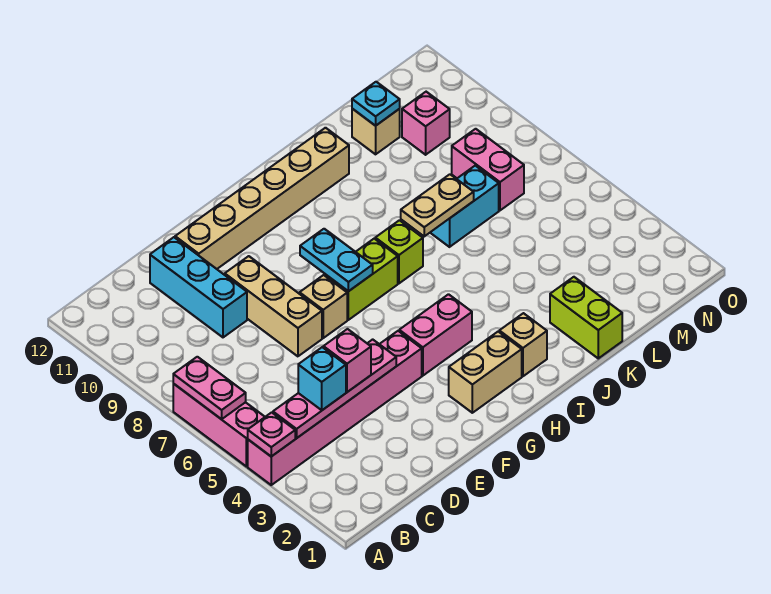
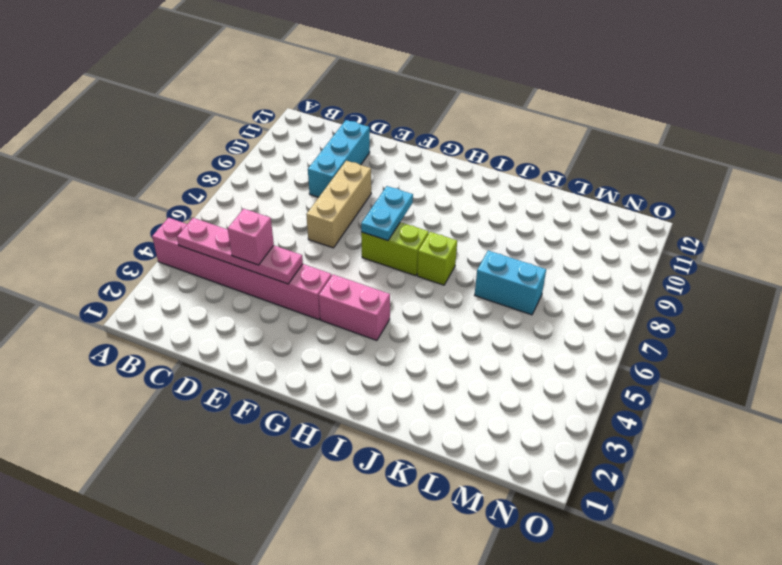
none -> pink 1x3 brick [173,384,265,467]
none -> tan 1x6 brick [175,128,349,269]
none -> tan 1x1 brick [300,275,347,338]

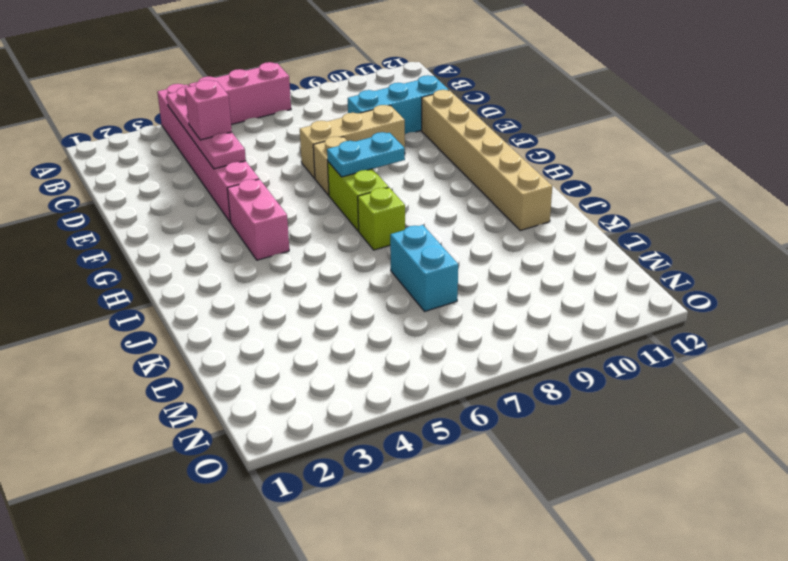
none -> tan 1x2 brick [449,332,522,413]
none -> tan 1x1 brick [499,313,547,376]
none -> lime 1x2 brick [550,277,622,358]

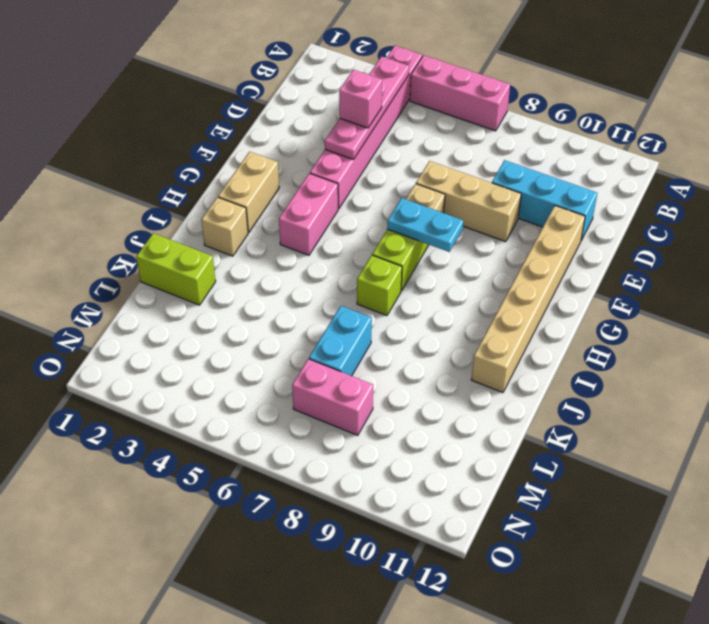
none -> tan 1x1 brick [352,109,400,154]
none -> pink 1x1 brick [402,92,450,155]
none -> pink 1x1 plate [248,412,295,456]

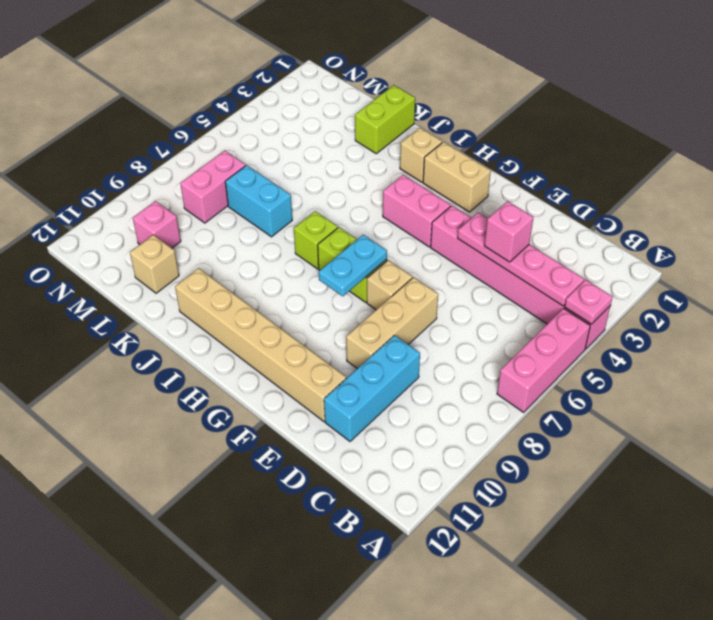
none -> pink 1x2 plate [173,357,246,419]
none -> tan 1x2 plate [401,174,474,236]
none -> cyan 1x1 plate [352,82,400,126]

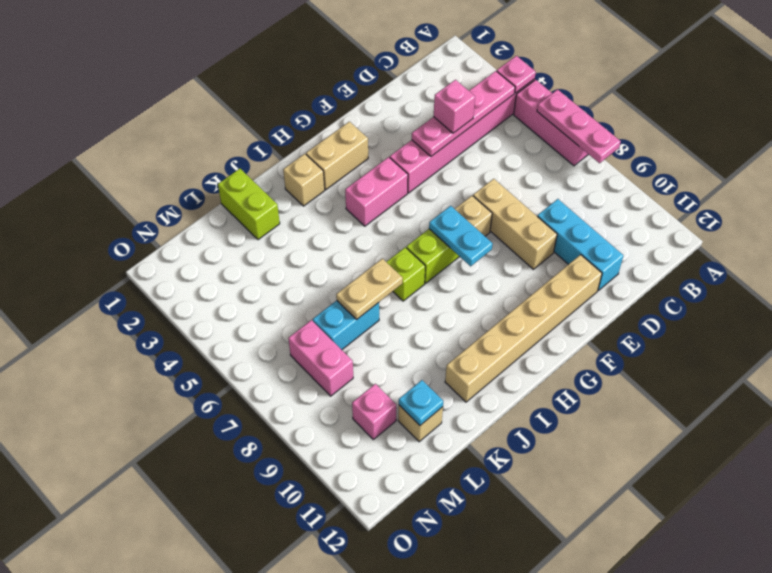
pink 1x3 plate [537,90,621,163] -> pink 1x2 plate [173,357,246,419]
none -> cyan 1x1 brick [298,347,346,410]

